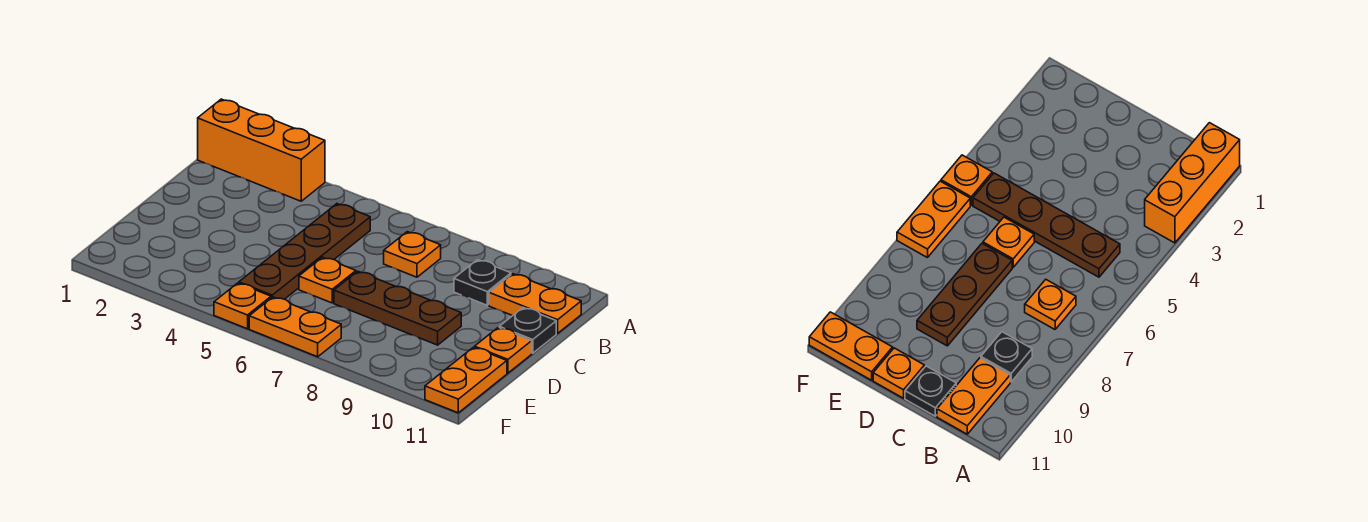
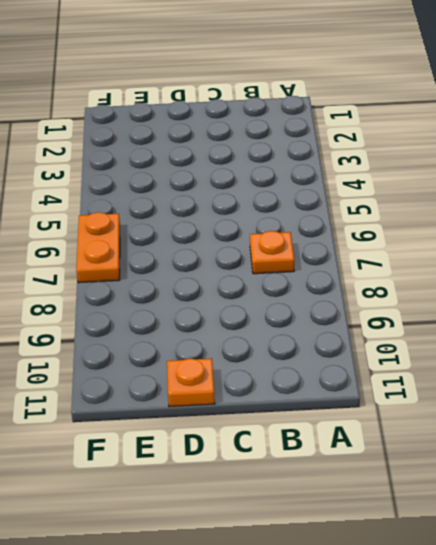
none -> orange 1x3 brick [198,99,325,201]
none -> brown 1x4 plate [239,204,370,299]
none -> black 1x1 plate [454,260,511,305]

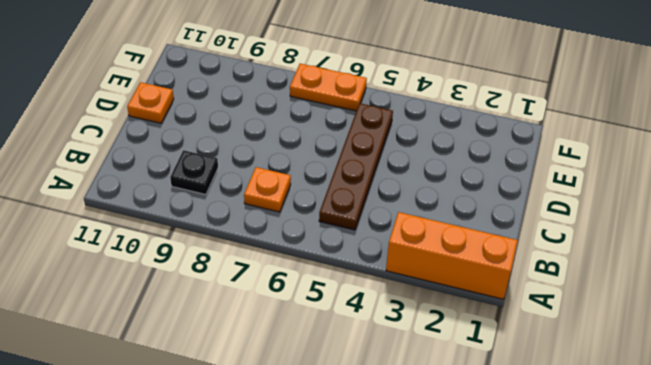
none -> orange 1x2 plate [489,274,581,333]
none -> black 1x1 plate [499,308,556,353]
none -> orange 1x1 plate [299,257,356,303]

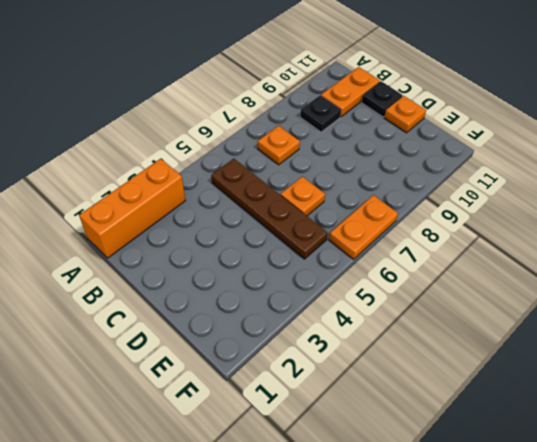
none -> brown 1x3 plate [334,271,461,345]
none -> orange 1x2 plate [425,347,507,413]
none -> orange 1x1 plate [214,283,271,329]

